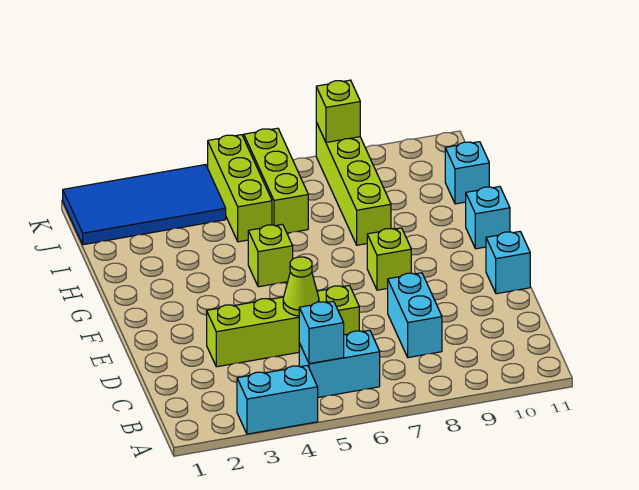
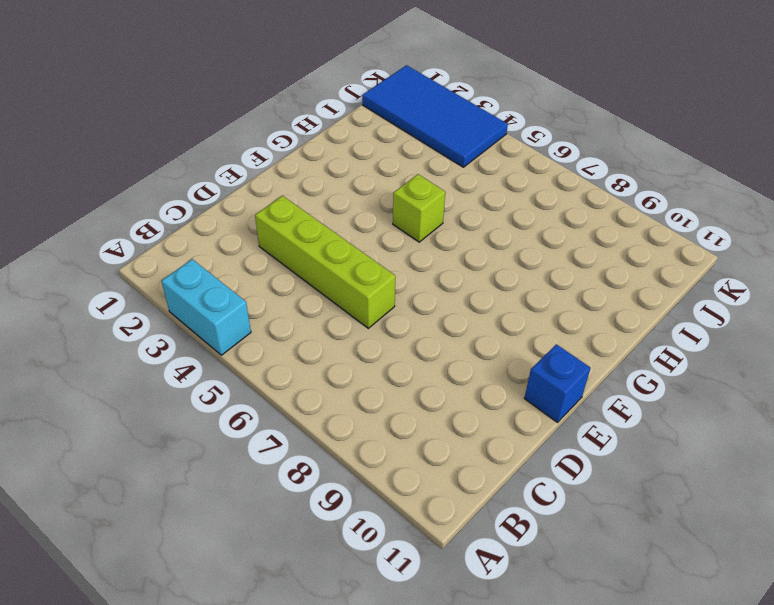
blue 1x1 brick [524,344,591,422] -> cyan 1x1 brick [486,232,530,294]
none -> cyan 1x2 brick [299,330,380,397]
none -> cyan 1x2 brick [388,273,442,358]
none -> lime 1x1 brick [367,228,411,290]

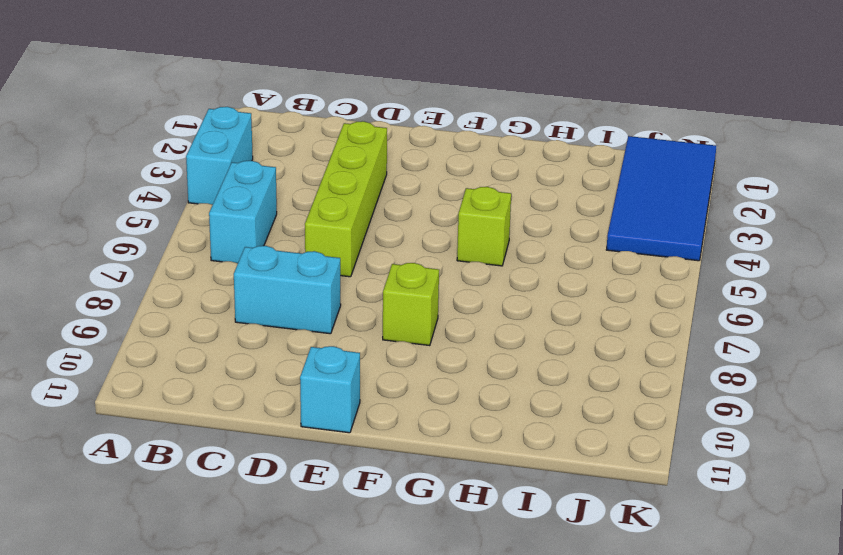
none -> cyan 1x1 brick [466,187,510,249]
none -> lime 1x4 brick [316,122,391,245]
none -> lime 1x3 brick [208,135,272,242]

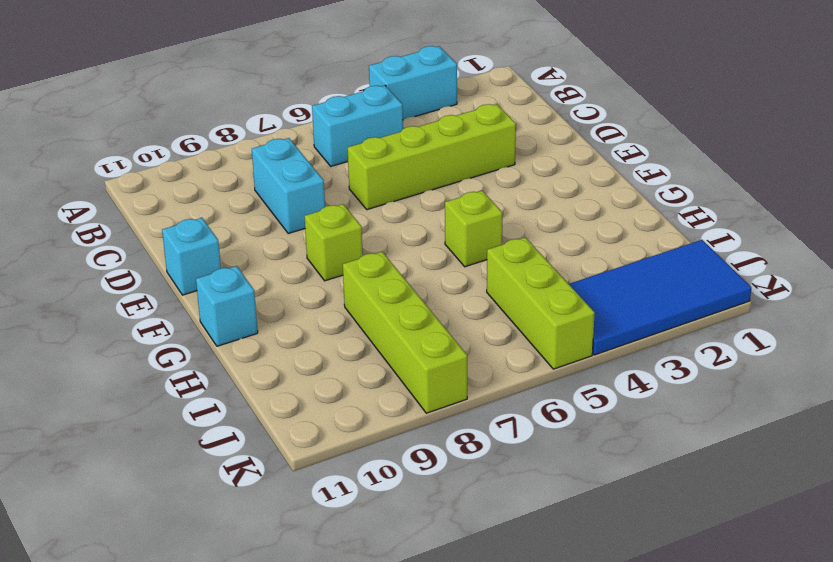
none -> lime 1x3 brick [244,128,308,233]
none -> cyan 1x1 brick [445,142,489,204]
none -> cyan 1x1 brick [299,301,344,364]

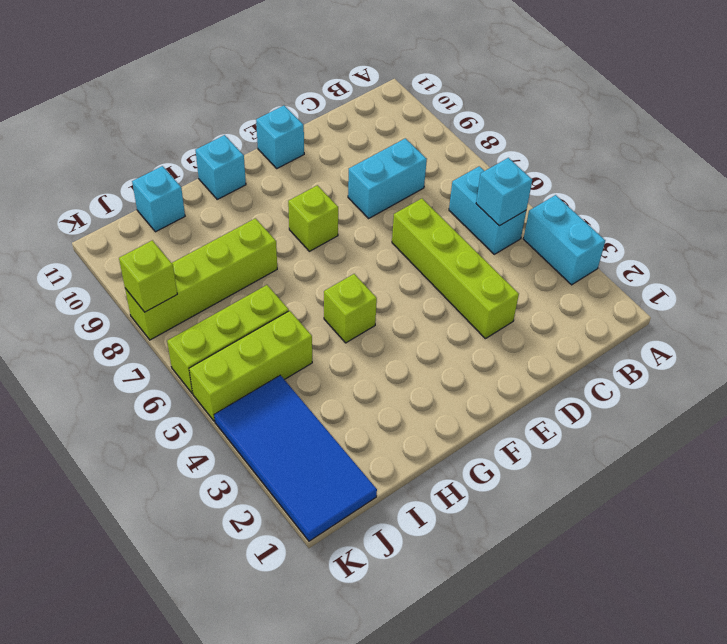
none -> lime 1x1 cone [283,257,319,316]

